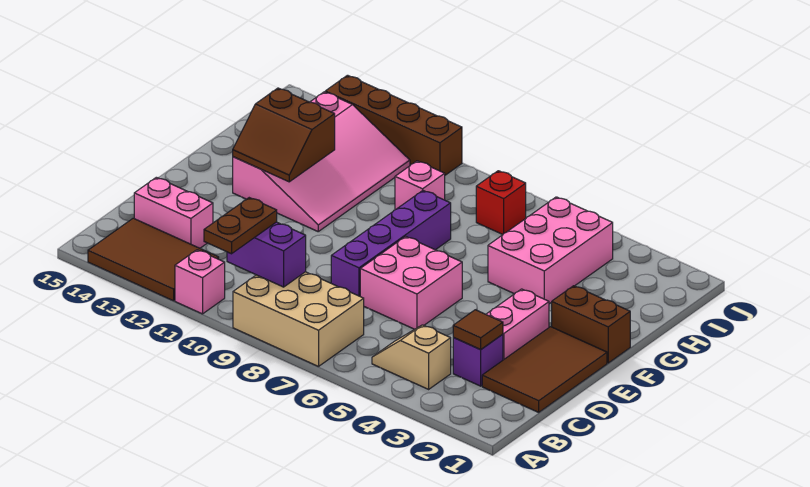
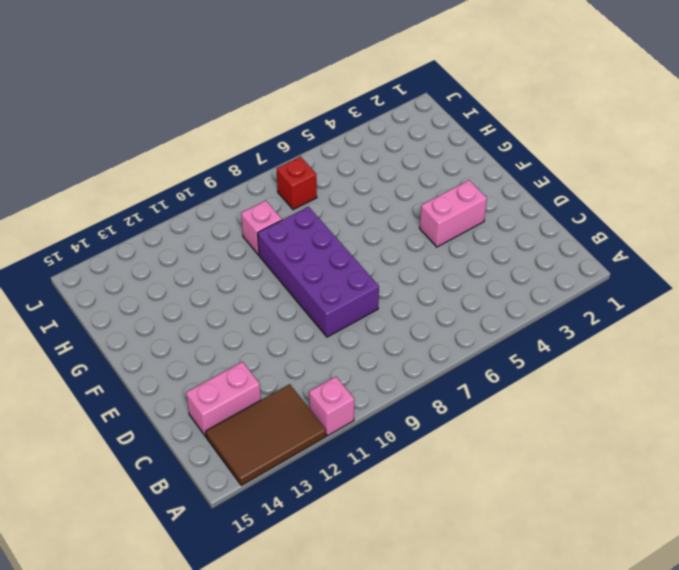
purple 2x4 brick [258,207,379,337] -> purple 1x4 brick [331,191,451,296]
pink 1x2 brick [420,180,487,247] -> pink 1x2 brick turned to [486,289,549,360]
none -> tan 2x3 brick [233,272,364,367]
none -> tan 1x2 slope [372,325,451,389]
none -> brown 2x3 tile [482,327,607,412]

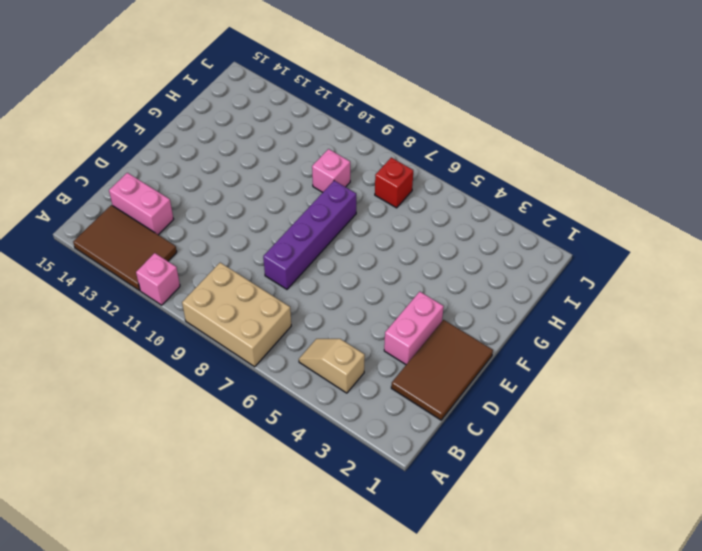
none -> purple 1x1 brick [453,334,503,386]
none -> pink 2x2 brick [360,236,462,329]
none -> brown 1x2 brick [552,286,630,363]

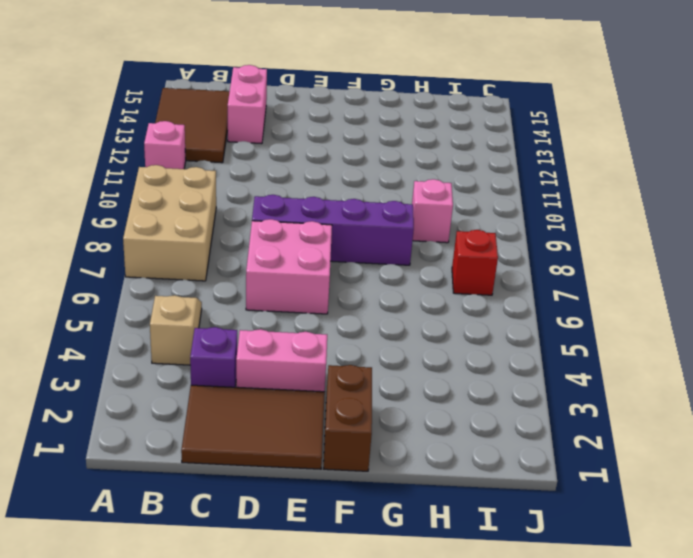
none -> pink 3x4 slope [233,92,410,231]
none -> pink 2x3 brick [488,197,613,304]
none -> brown 1x4 brick [325,75,462,175]

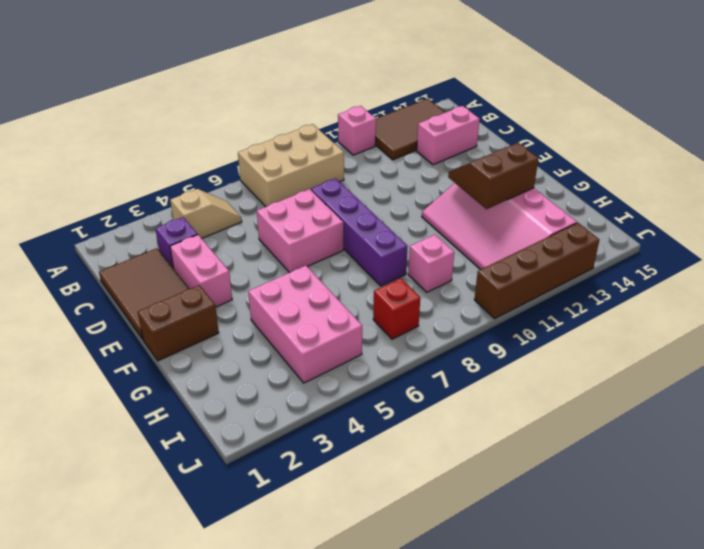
none -> purple 1x2 brick [227,222,306,287]
none -> brown 1x1 tile [453,310,503,350]
none -> brown 1x2 plate [204,198,277,254]

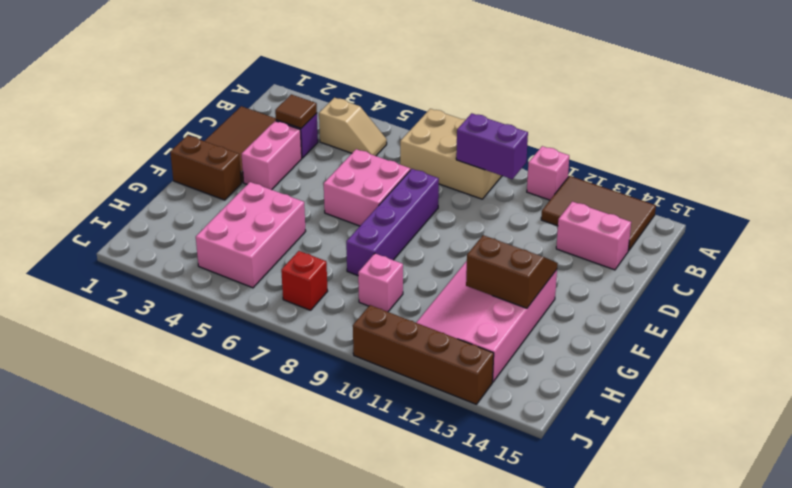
none -> brown 1x2 plate [204,198,277,254]

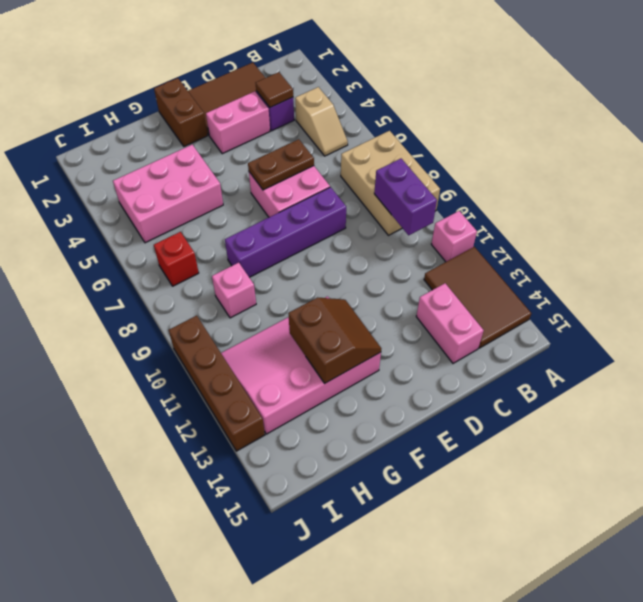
brown 1x2 plate [248,139,314,190] -> brown 1x2 plate moved to [204,198,277,254]

